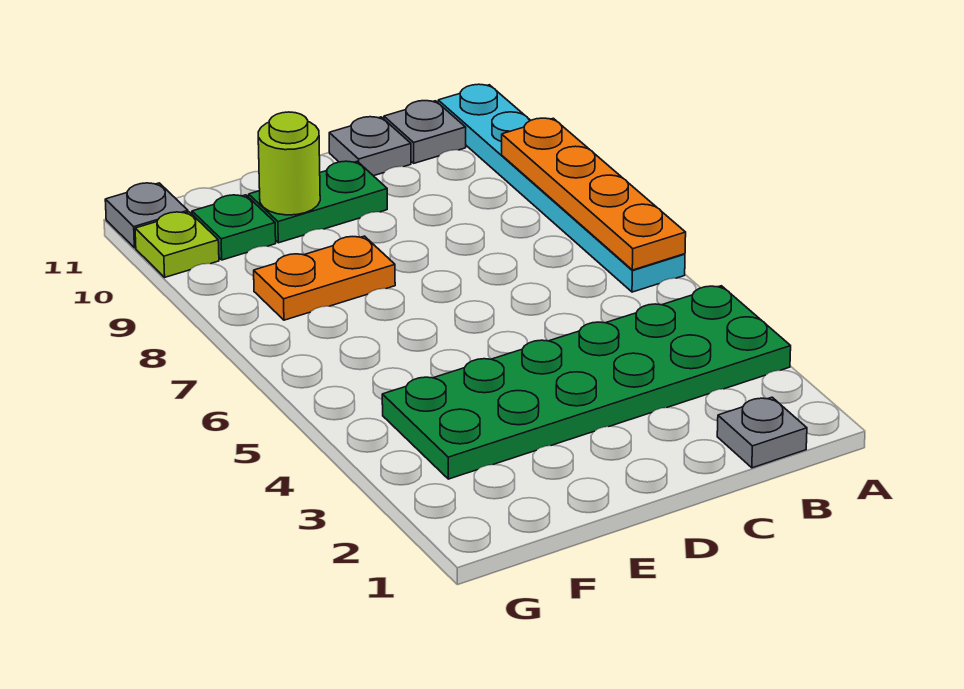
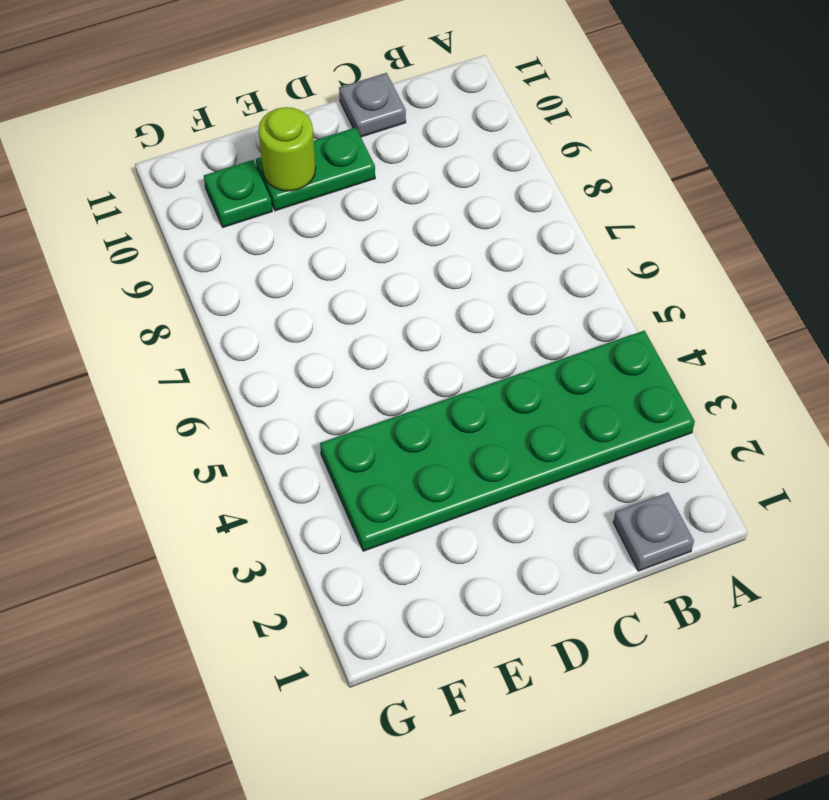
none -> cyan 1x6 plate [438,84,685,292]
none -> grey 1x1 plate [384,101,466,163]
none -> orange 1x2 plate [254,236,395,320]

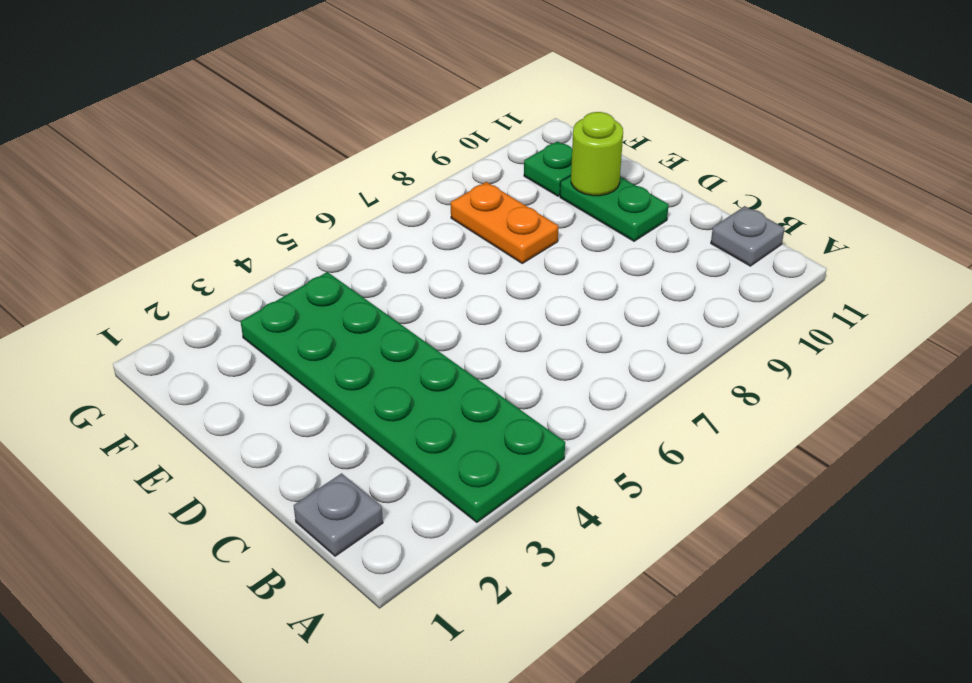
none -> cyan 1x6 plate [438,84,685,292]
none -> grey 1x1 plate [329,117,411,176]
none -> lime 1x1 plate [135,212,219,277]

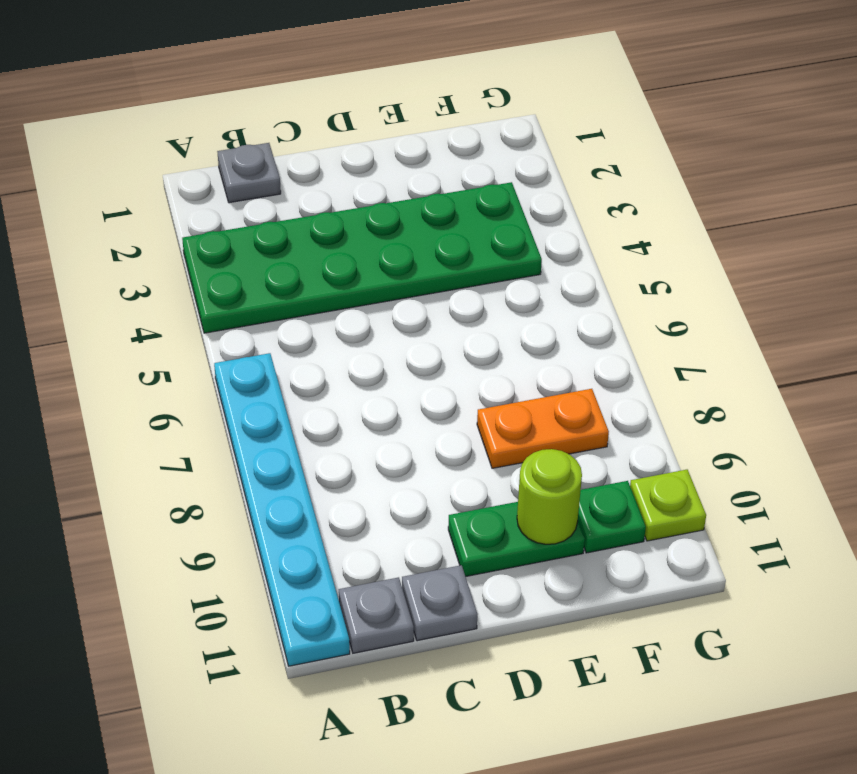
none -> grey 1x1 plate [105,183,188,248]
none -> orange 1x4 plate [502,118,686,270]

